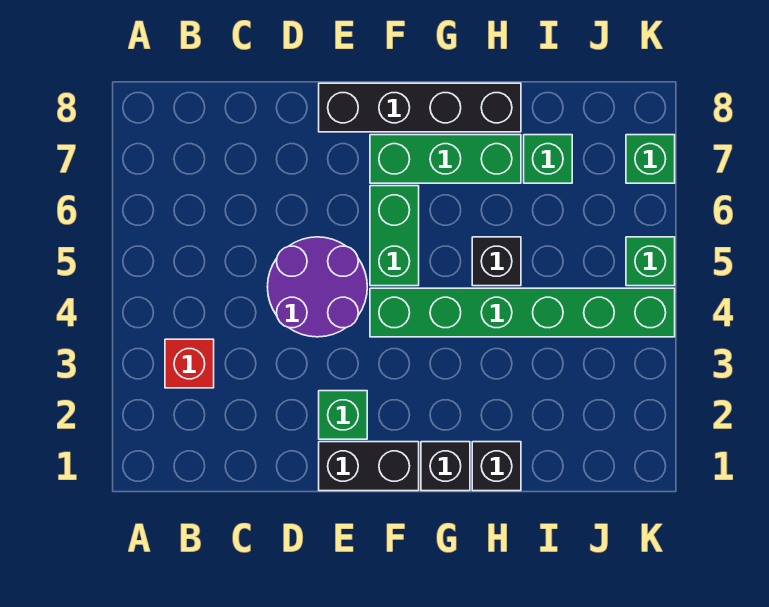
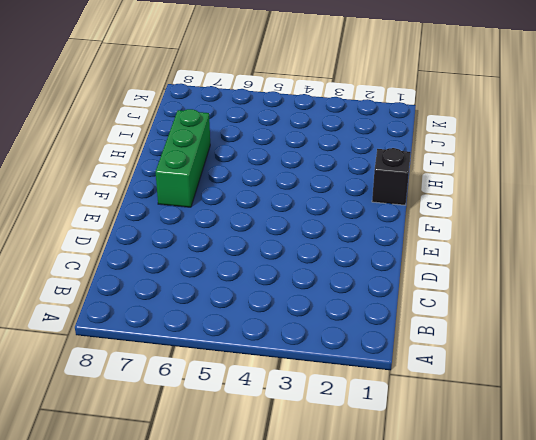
none -> red 1x1 brick [165,339,214,388]
none -> purple 2x2 round brick [267,237,367,337]
none -> black 1x2 brick [319,442,419,491]

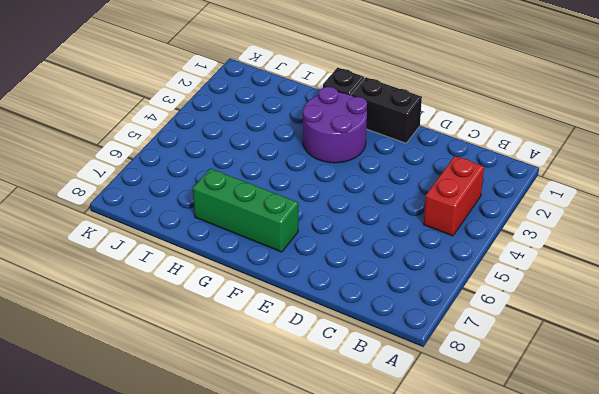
red 1x2 brick [424,156,484,236] -> red 1x1 brick [165,339,214,388]
purple 2x2 round brick [303,87,367,163] -> purple 2x2 round brick moved to [267,237,367,337]
none -> green 1x1 brick [319,391,367,439]
none -> black 1x4 brick [319,83,521,132]
none -> green 1x6 brick [370,288,675,337]

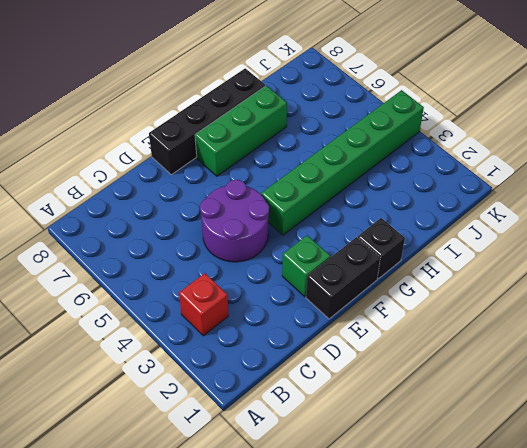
none -> green 1x2 brick [370,186,419,286]
none -> black 1x1 brick [472,442,521,491]
none -> black 1x1 brick [472,237,521,286]

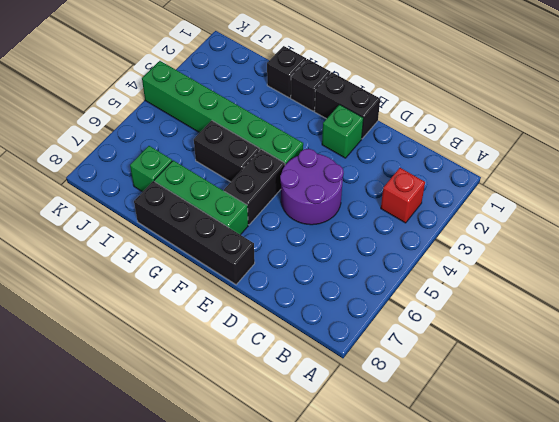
black 1x2 brick [224,149,285,225] -> green 1x2 brick [370,186,419,286]
black 1x2 brick [194,121,260,182] -> black 1x1 brick [472,237,521,286]
none -> green 1x1 brick [626,237,675,286]
none -> green 1x1 brick [626,135,675,183]

